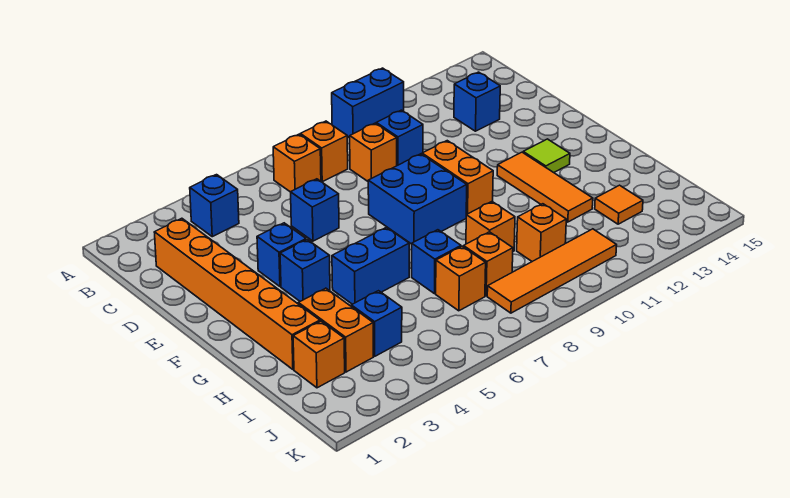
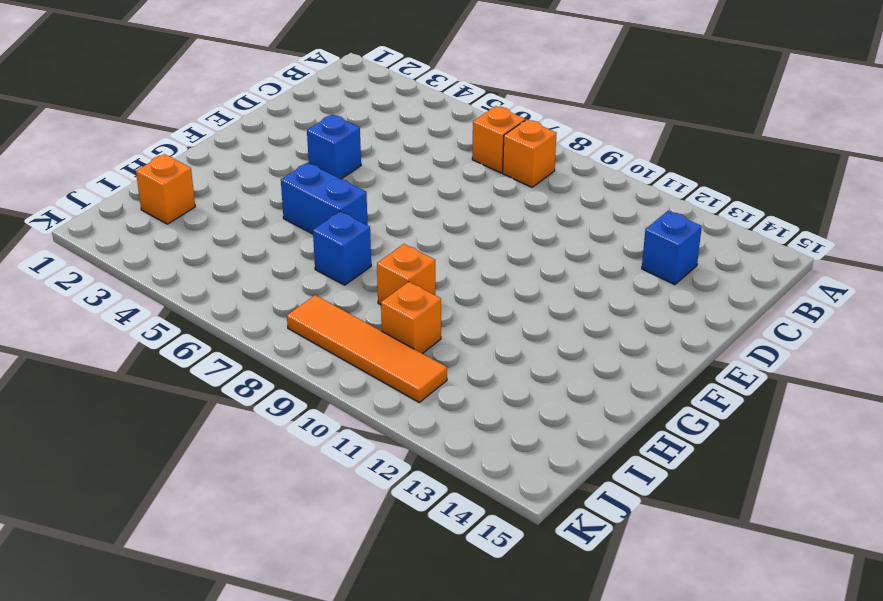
none -> blue 1x2 brick [332,68,404,138]
none -> blue 1x1 brick [190,175,239,237]
none -> orange 1x6 brick [154,218,320,369]

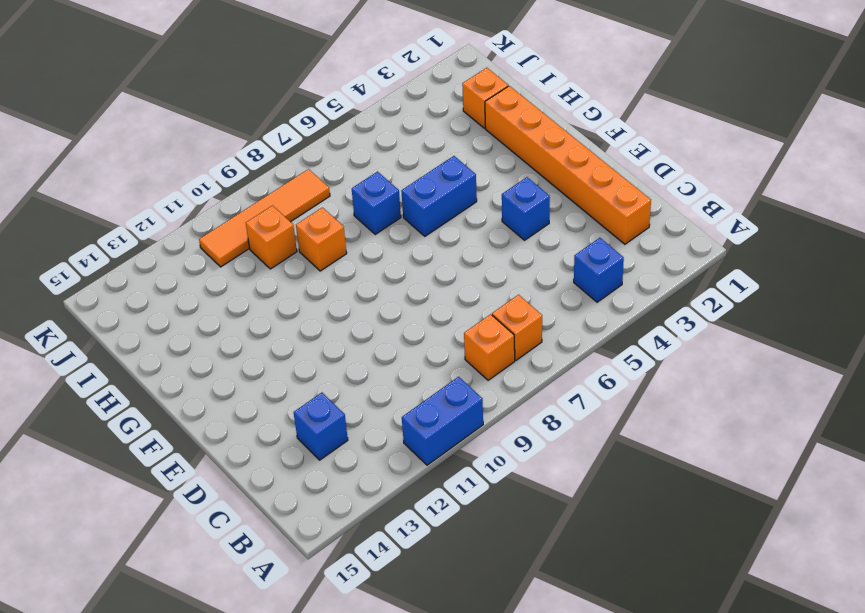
none -> orange 1x1 brick [350,123,397,181]
none -> blue 1x1 brick [376,110,423,166]
none -> blue 1x1 brick [291,179,339,241]

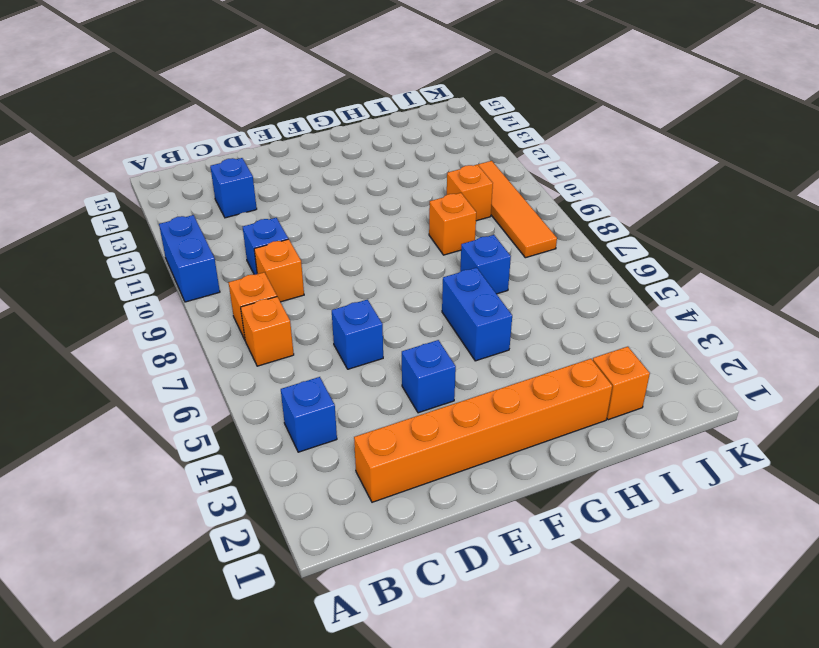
none -> blue 2x2 brick [368,154,467,244]
none -> orange 1x2 brick [422,141,493,215]
none -> blue 1x1 brick [280,240,330,301]

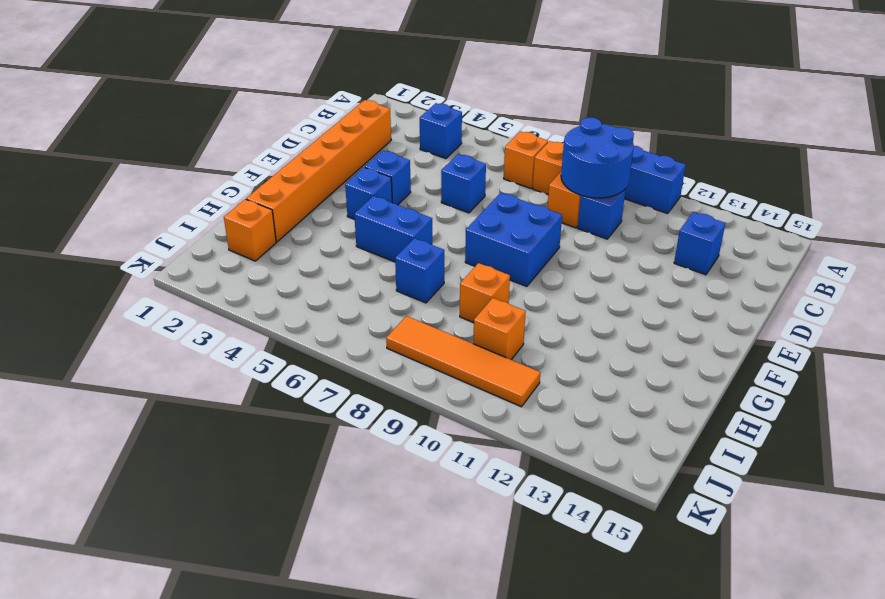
blue 2x2 round brick [561,117,634,198] -> none
none -> orange 1x2 brick [422,141,493,215]
none -> orange 1x3 tile [497,152,593,222]
none -> lime 1x1 tile [523,139,570,173]

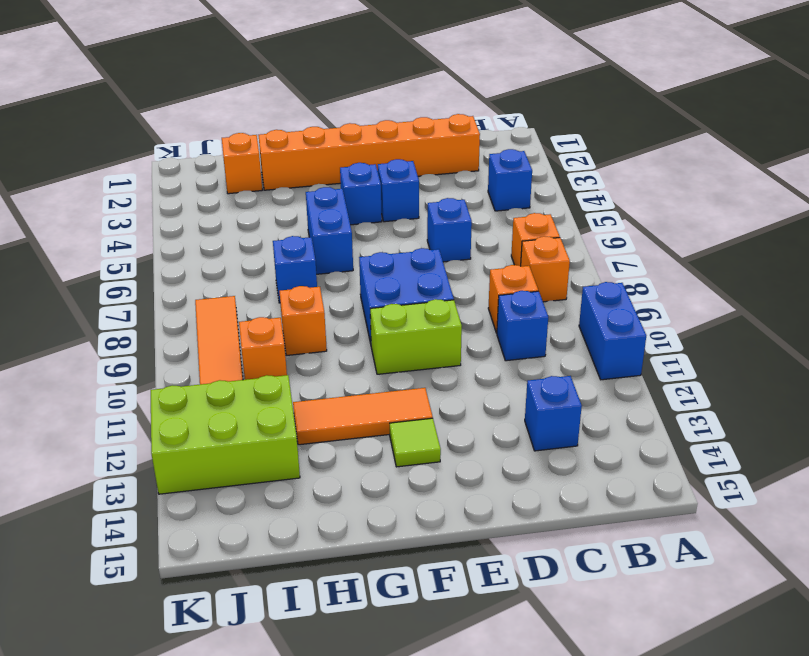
lime 1x2 brick [370,299,462,374] -> orange 1x2 brick [422,141,493,215]
lime 2x3 brick [151,375,300,494] -> orange 1x1 tile [595,185,643,224]
none -> orange 1x2 brick [298,288,373,372]
none -> blue 1x1 brick [351,291,402,356]
none -> orange 1x1 brick [436,246,486,311]

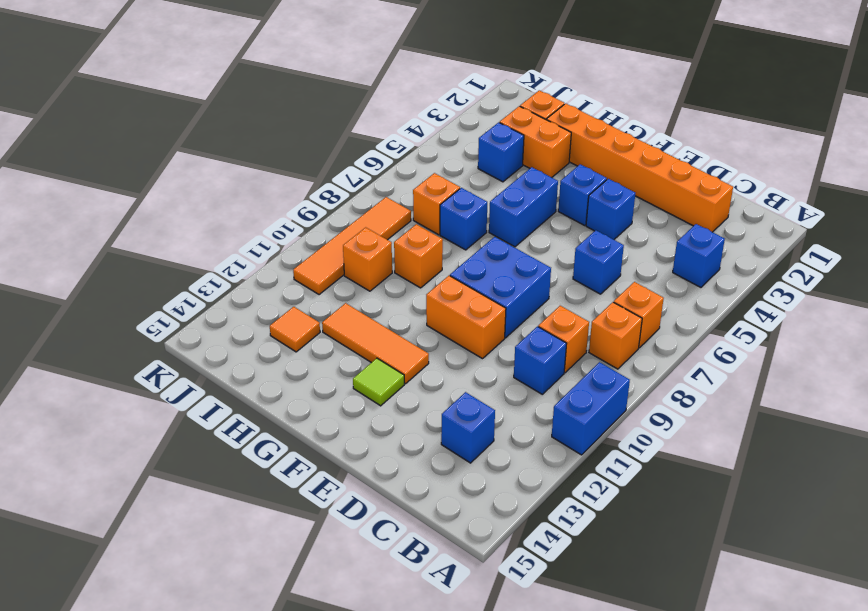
none -> orange 1x1 brick [464,232,513,296]

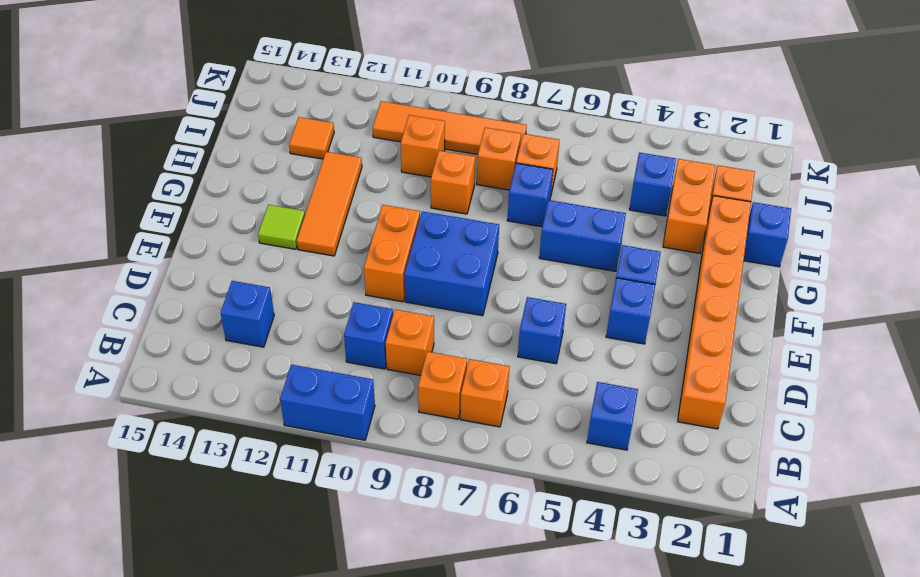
blue 1x1 brick [744,202,791,267] -> none

